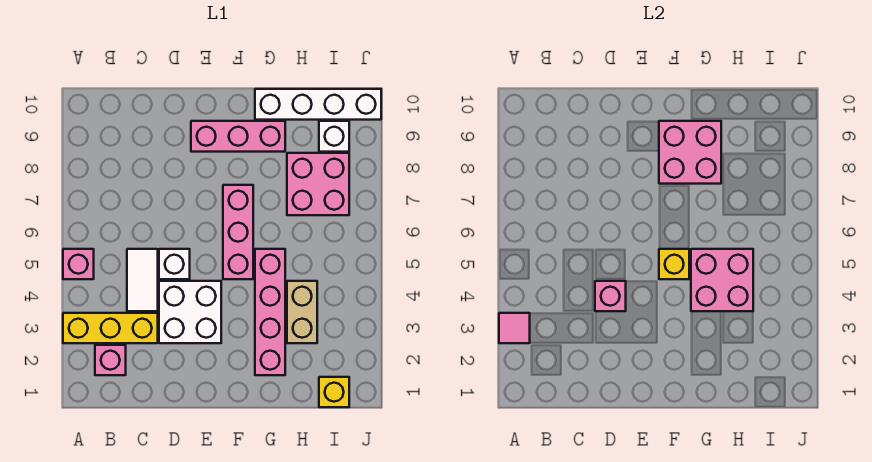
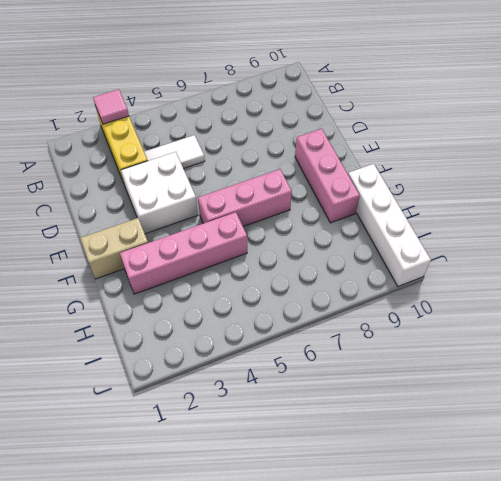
tan 1x2 brick [80,218,148,279] -> tan 1x2 brick moved to [287,281,317,343]
none -> pink 1x1 brick [63,249,94,279]
none -> pink 1x1 brick [95,345,126,375]
none -> white 1x1 brick [159,249,190,279]

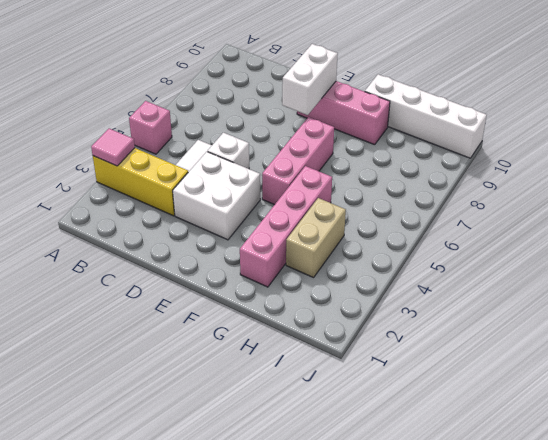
white 1x2 brick [282,44,338,115] -> none
none -> pink 1x1 brick [95,345,126,375]
none -> pink 2x2 brick [287,153,349,215]
none -> yellow 1x1 brick [319,377,349,407]

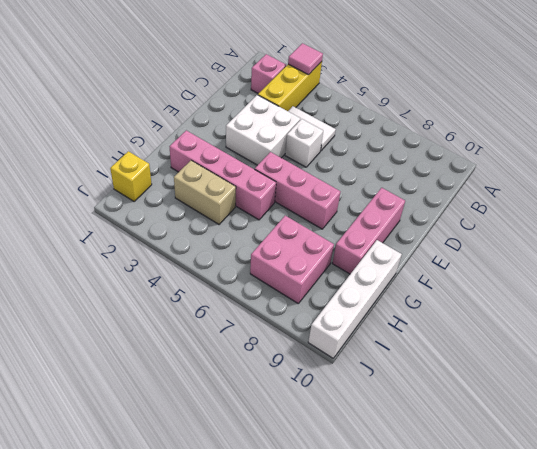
none -> pink 1x1 brick [63,249,94,279]
none -> white 1x1 brick [319,121,349,152]
none -> pink 1x1 brick [595,281,626,311]

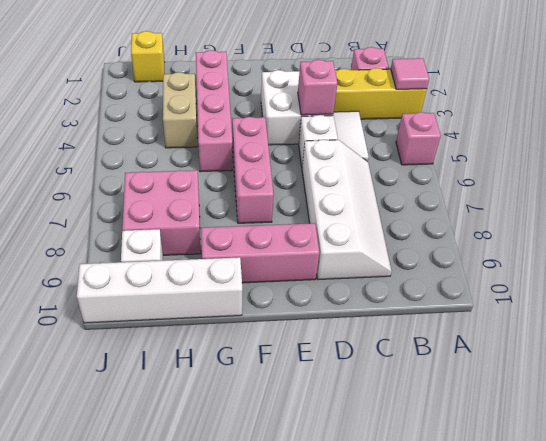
white 2x4 slope [302,140,392,280] -> none
none -> yellow 1x1 brick [659,249,689,279]
none -> pink 2x2 brick [659,121,721,184]
none -> pink 2x2 brick [691,249,753,311]

